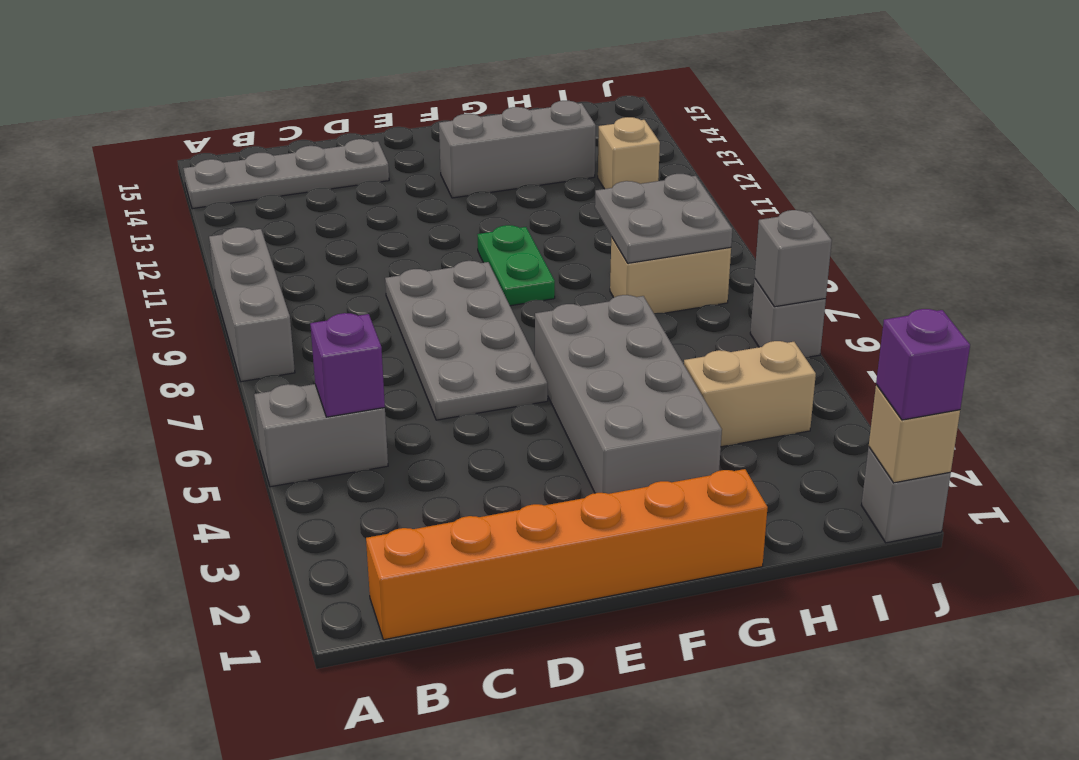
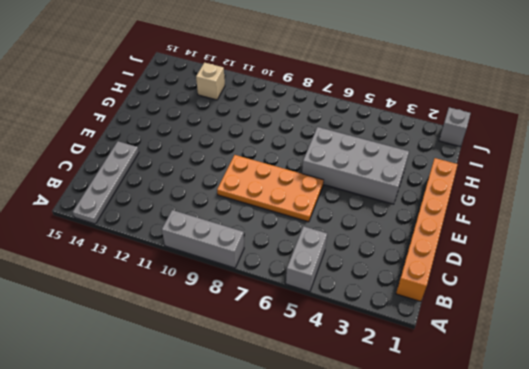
orange 2x4 plate [217,155,324,222] -> grey 2x4 plate [385,261,548,420]
none -> green 1x2 plate [477,225,555,306]
none -> grey 1x3 brick [439,101,596,198]
none -> tan 1x2 brick [684,341,816,447]

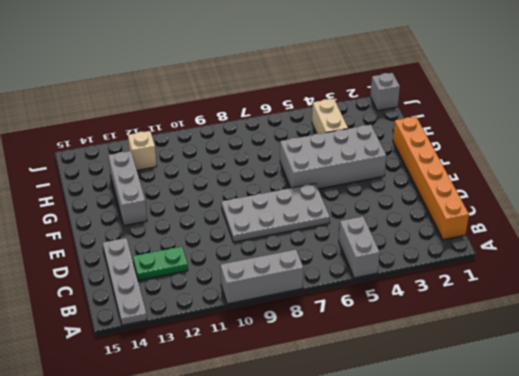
green 1x2 plate [133,246,188,281] -> green 1x2 plate moved to [477,225,555,306]
none -> tan 1x2 brick [610,237,731,313]
none -> grey 1x1 brick [750,279,826,357]
none -> purple 1x1 brick [310,313,385,417]

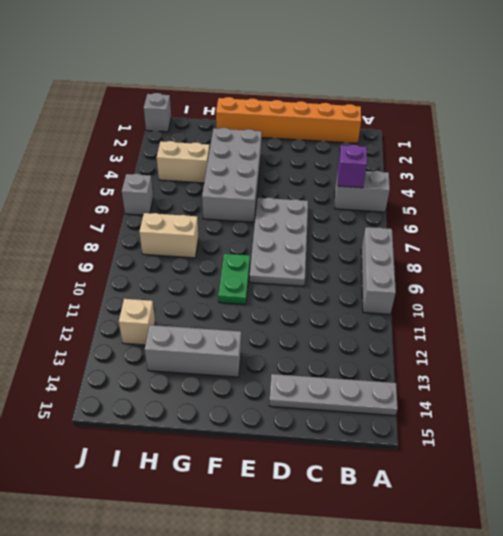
none -> grey 2x2 plate [595,174,732,263]
none -> tan 1x1 brick [869,385,960,483]
none -> grey 1x1 brick [755,210,832,307]

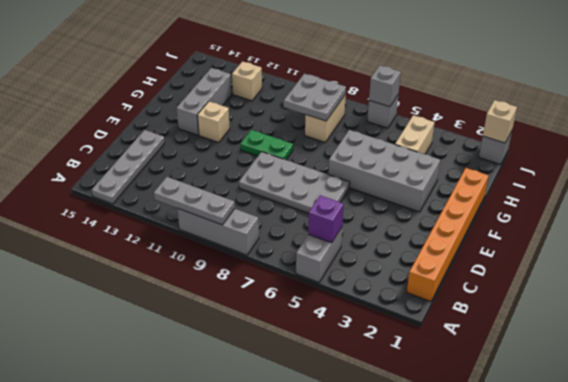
grey 1x3 plate [154,177,235,225] -> none
tan 1x1 brick [197,101,230,142] -> none
none -> purple 1x1 brick [876,309,970,420]

